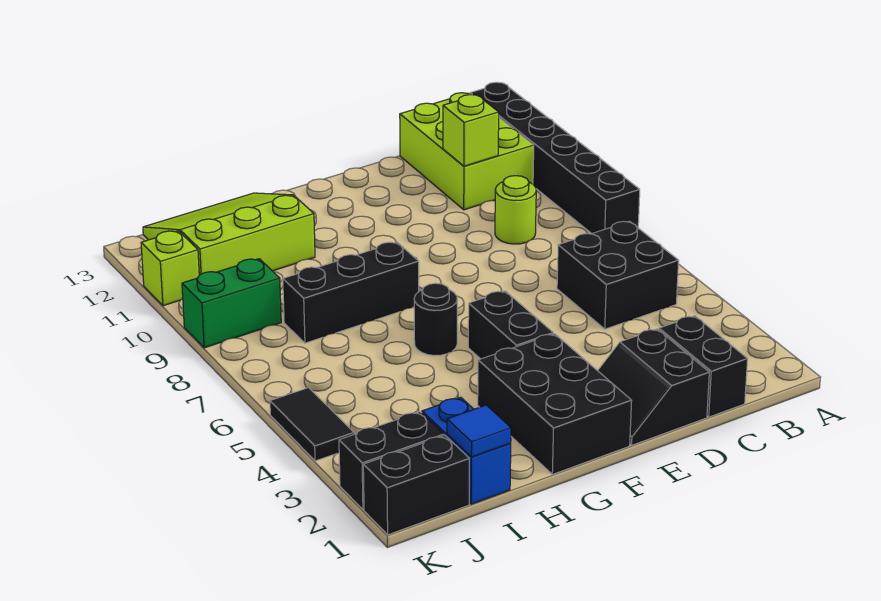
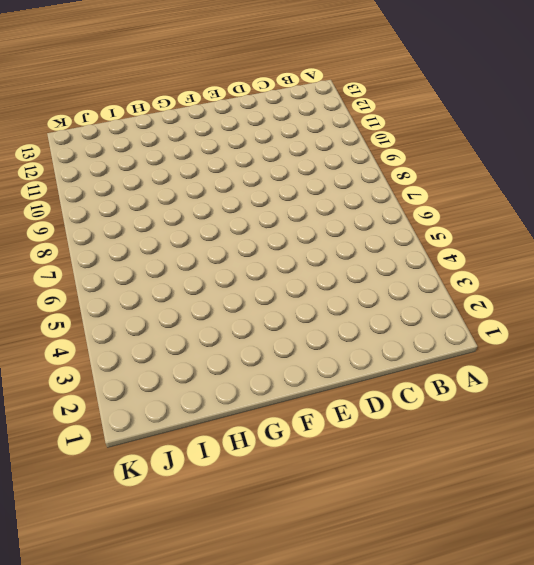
none -> black 1x6 brick [470,82,640,234]
none -> black 2x2 brick [557,221,679,329]
none -> lime 2x3 brick [400,93,534,210]

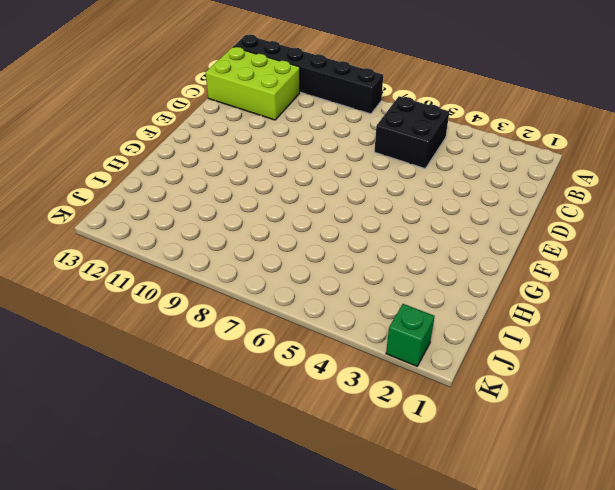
green 1x1 brick [386,304,435,366] -> black 1x2 brick [339,412,444,510]
none -> black 1x2 brick [659,316,748,417]
none -> lime 1x1 round brick [495,176,536,244]
none -> black 2x2 slope [598,329,709,445]

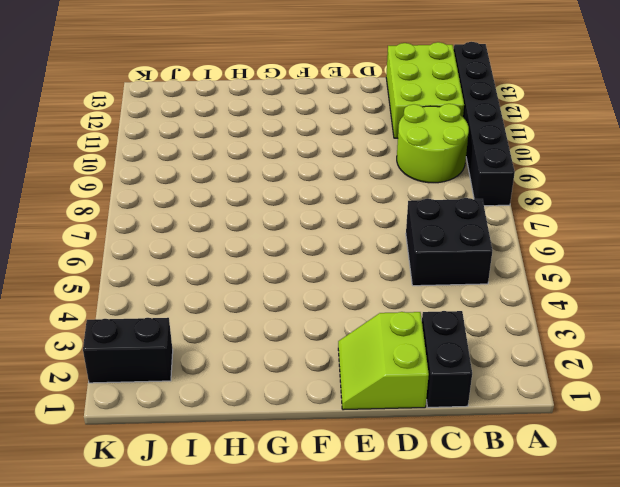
lime 2x2 round brick [397,104,469,183] -> lime 1x1 round brick [495,176,536,244]
lime 2x2 slope [338,312,429,410] -> black 2x2 slope [598,329,709,445]
none -> black 2x3 brick [478,334,632,474]
none -> black 1x2 brick [468,291,553,359]
none -> black 1x1 round brick [414,283,457,356]

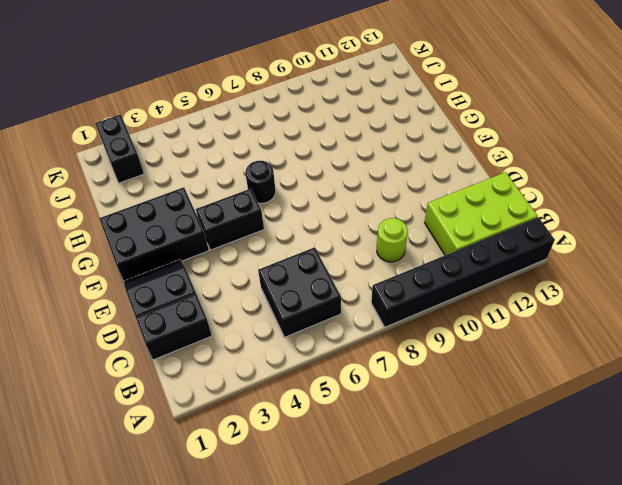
none -> black 1x3 brick [283,242,419,343]
none -> lime 3x3 slope [143,193,315,275]
none -> blue 1x2 brick [422,397,511,504]

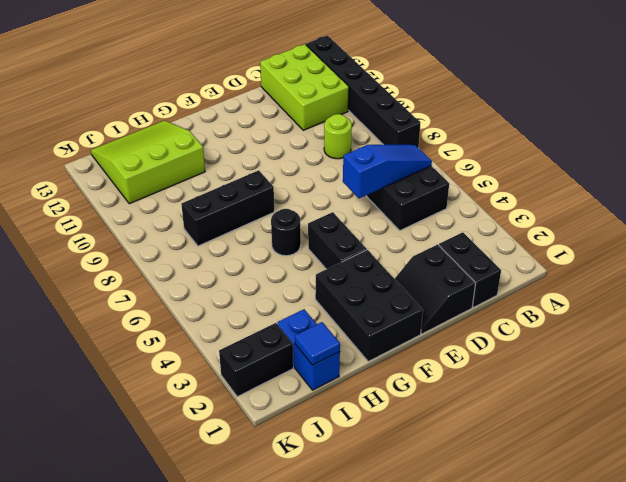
blue 1x3 slope [343,145,432,198] -> none
none -> black 1x2 brick [363,436,469,535]
none -> green 1x2 brick [182,259,281,348]
none -> black 1x2 tile [270,388,354,461]

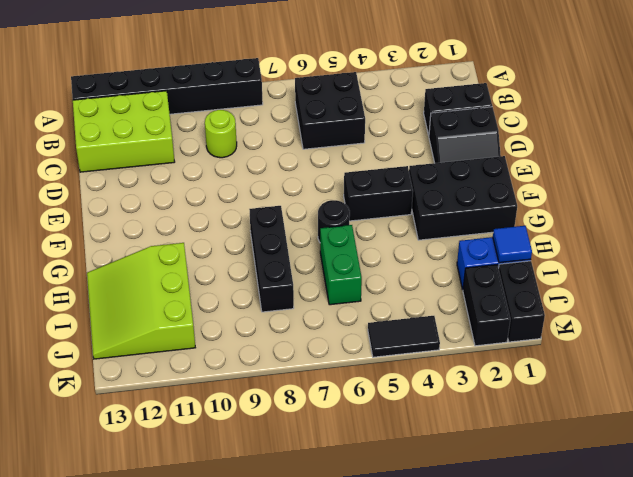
green 1x2 brick [320,225,362,305] -> green 1x2 brick moved to [182,259,281,348]
none -> lime 1x1 brick [141,231,199,306]
none -> lime 1x1 brick [443,94,499,166]

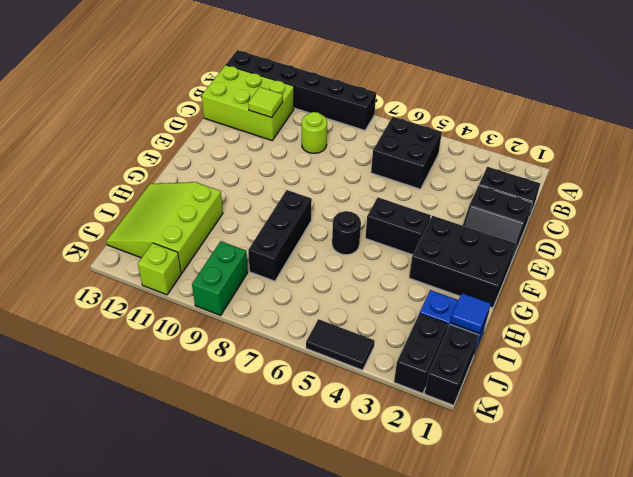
lime 1x1 tile [248,87,283,118] -> lime 1x1 brick [443,94,499,166]

